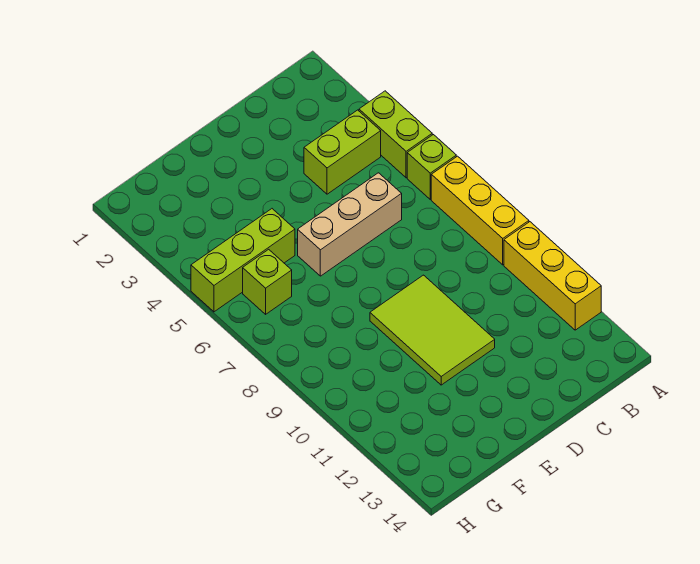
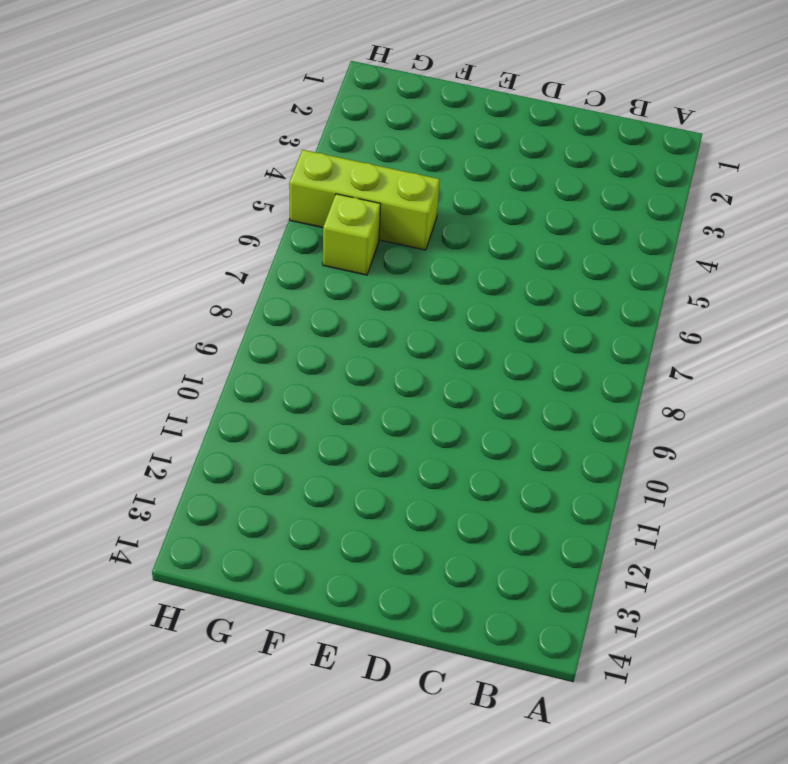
none -> lime 1x2 brick [359,91,432,178]
none -> lime 1x1 brick [407,135,456,199]

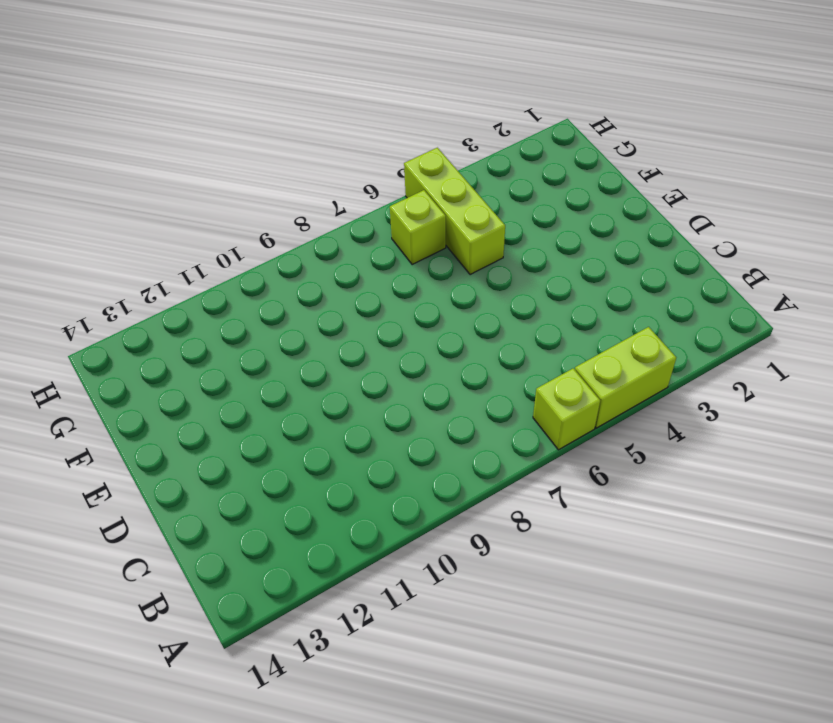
none -> yellow 1x3 brick [431,156,529,265]
none -> yellow 1x3 brick [504,222,601,330]

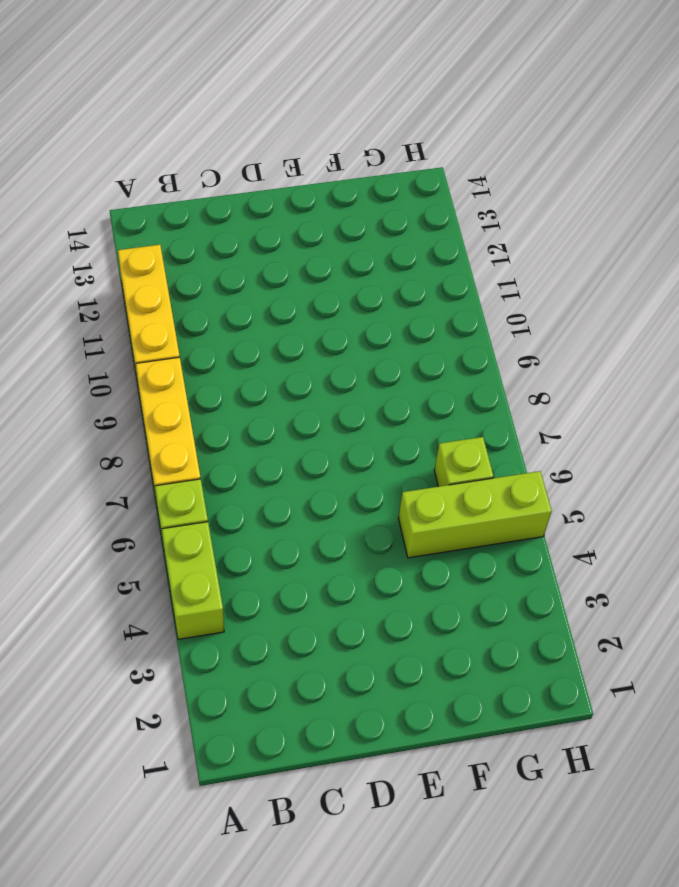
none -> lime 1x2 brick [304,110,381,194]
none -> tan 1x3 brick [298,173,402,276]

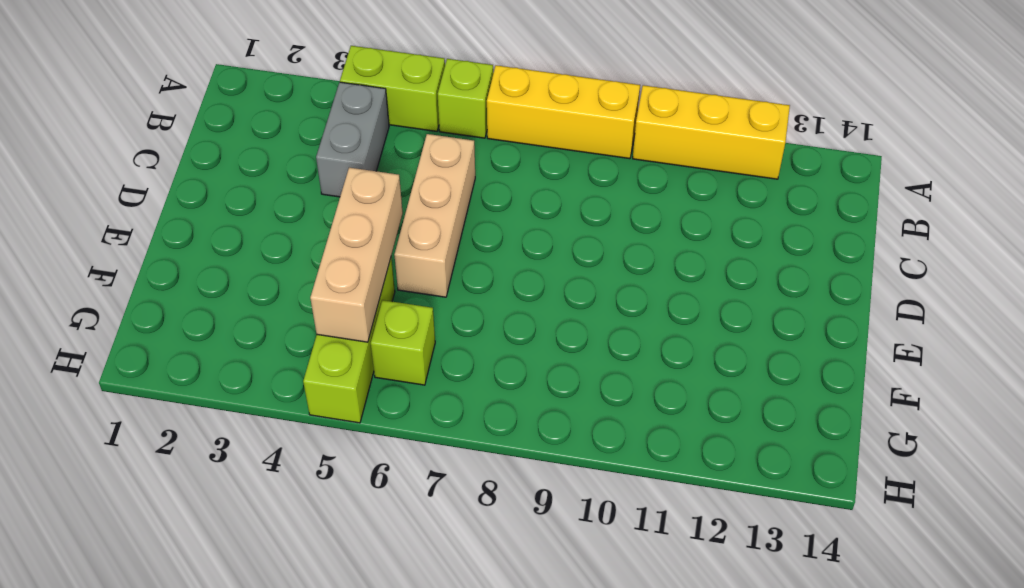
grey 1x2 brick [316,82,389,197] -> lime 1x2 brick [304,110,381,194]
tan 1x3 brick [310,168,403,342] -> none
none -> lime 2x3 tile [370,275,495,385]

